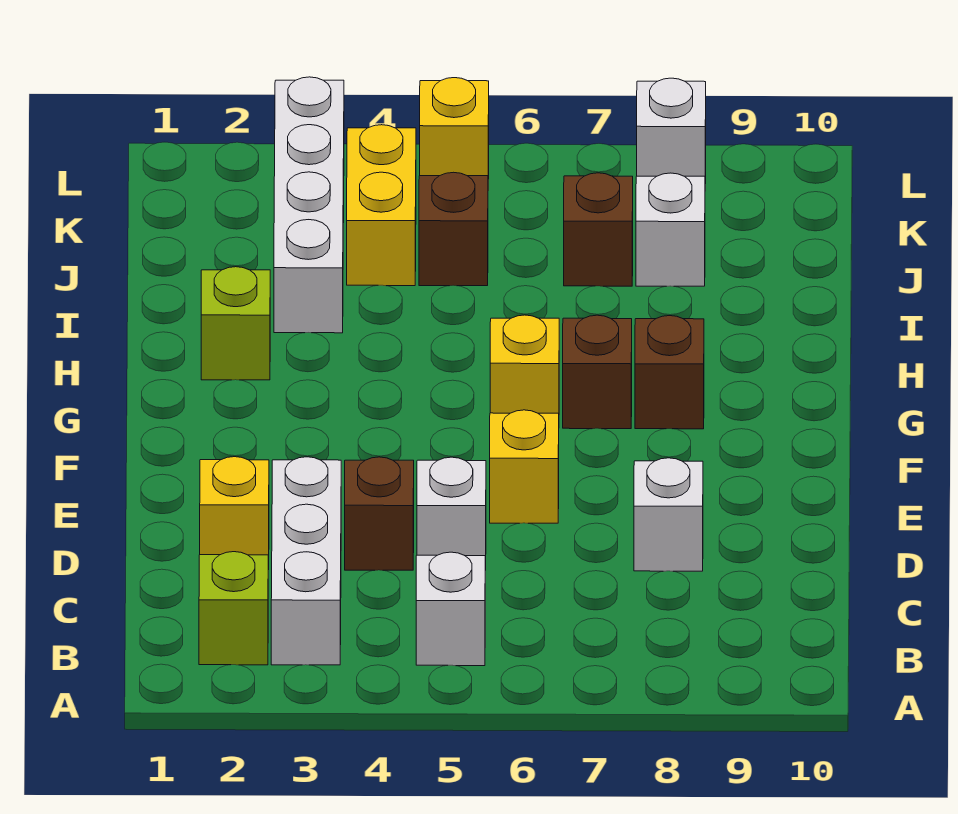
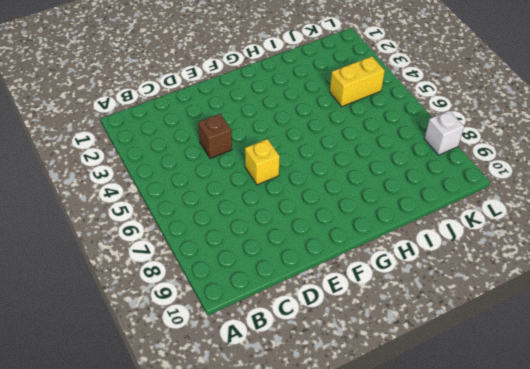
none -> lime 1x1 brick [199,552,268,665]
none -> white 1x3 brick [271,457,341,665]
none -> white 1x1 brick [416,552,485,666]

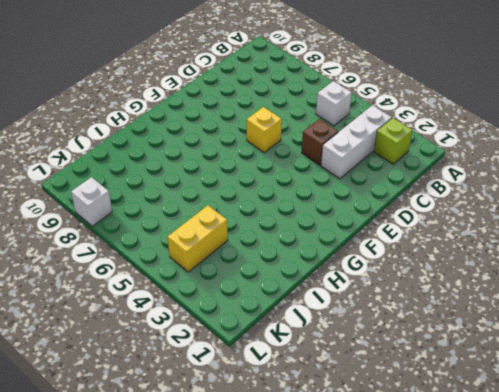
none -> yellow 1x1 brick [200,457,269,570]
none -> white 1x1 brick [417,457,486,570]
none -> white 1x1 brick [634,458,703,571]

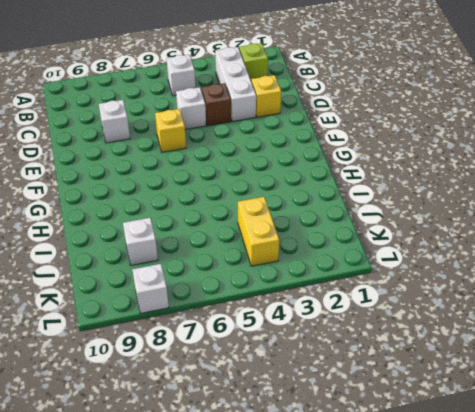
none -> yellow 1x1 brick [490,315,559,414]
none -> brown 1x1 brick [563,315,632,429]
none -> brown 1x1 brick [635,316,704,429]

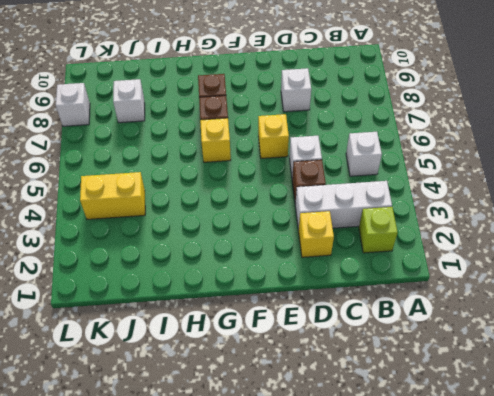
none -> lime 1x1 brick [201,267,270,380]
none -> white 1x4 brick [274,77,344,333]
none -> brown 1x1 brick [419,172,488,286]

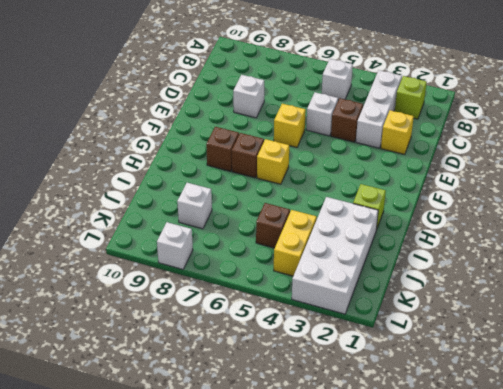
white 2x4 brick [292,197,378,314] -> white 1x4 brick [274,77,344,333]
none -> brown 1x1 brick [564,173,633,286]
none -> yellow 1x1 brick [420,78,489,179]

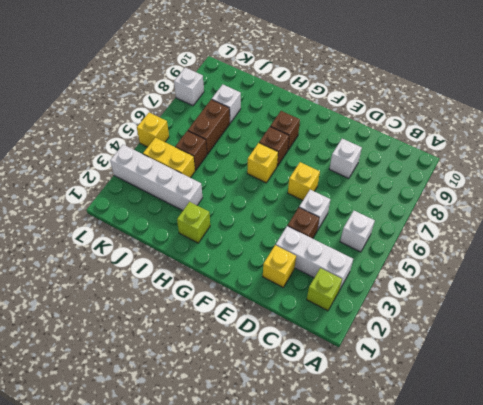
brown 1x2 brick [188,99,230,154] -> brown 1x1 brick [564,173,633,286]

